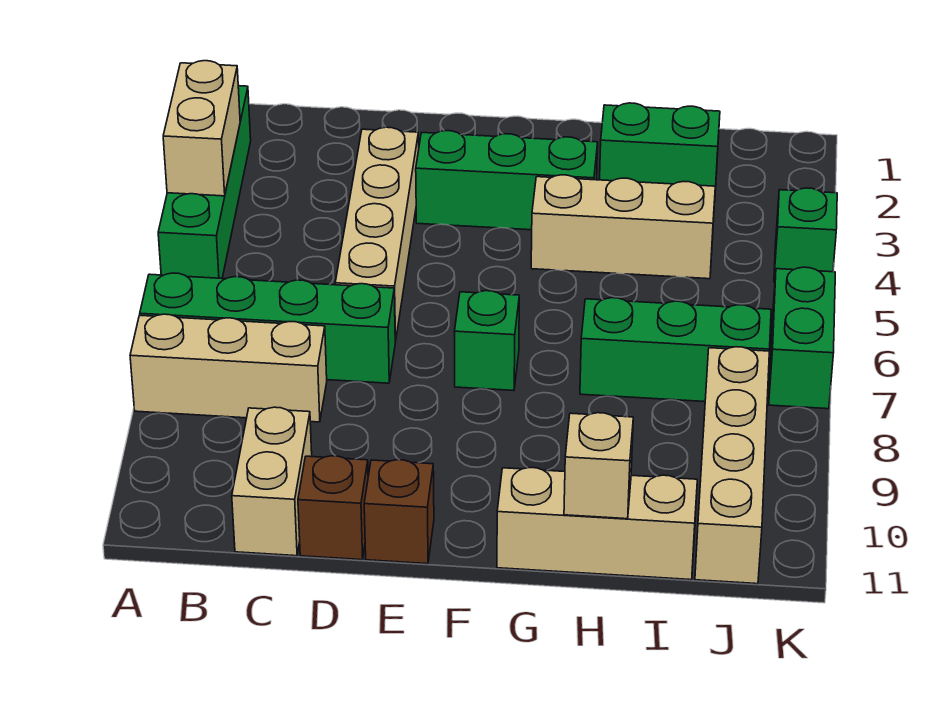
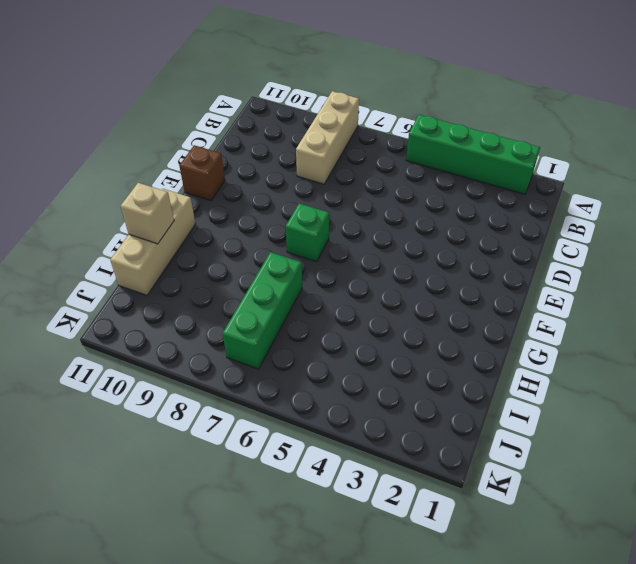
none -> green 1x4 brick [140,273,395,383]
none -> tan 1x2 brick [232,407,312,556]
none -> tan 1x4 brick [335,127,419,342]

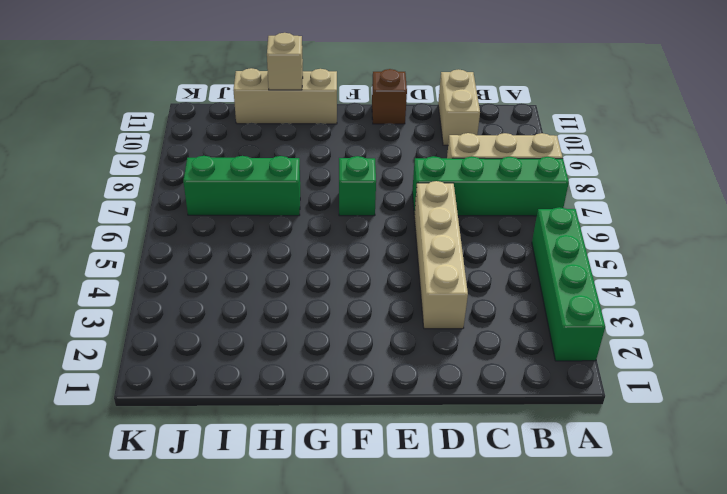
none -> brown 1x1 brick [298,456,368,560]
none -> green 1x3 brick [416,131,598,230]
none -> tan 1x3 brick [531,175,715,279]

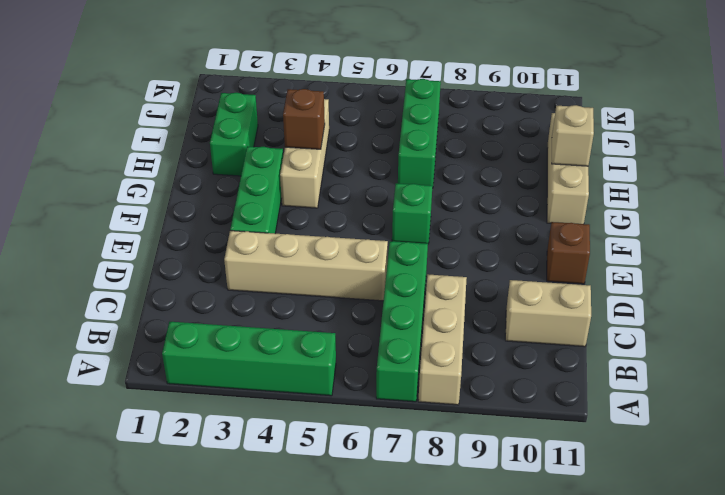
brown 1x1 brick [283,89,325,149] -> brown 1x1 brick moved to [298,456,368,560]
none -> tan 1x4 brick [695,347,769,584]
none -> green 1x1 brick [774,188,837,282]
none -> green 1x2 brick [769,267,835,409]

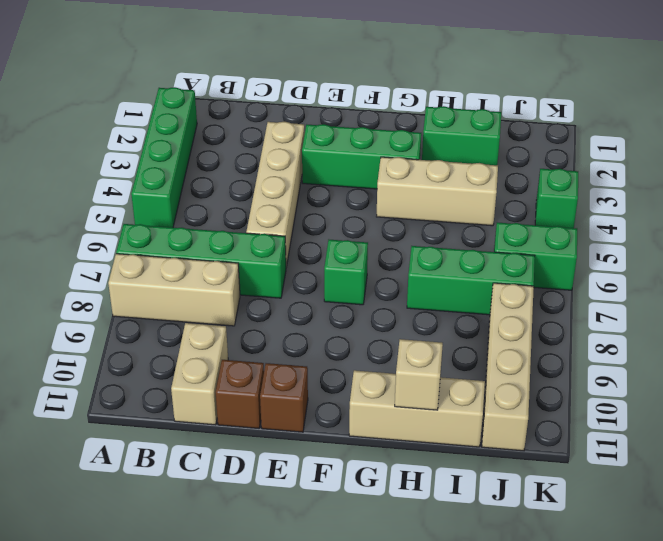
green 1x2 brick [494,222,577,290] -> green 1x2 brick turned to [769,267,835,409]
none -> tan 1x2 brick [163,61,240,196]

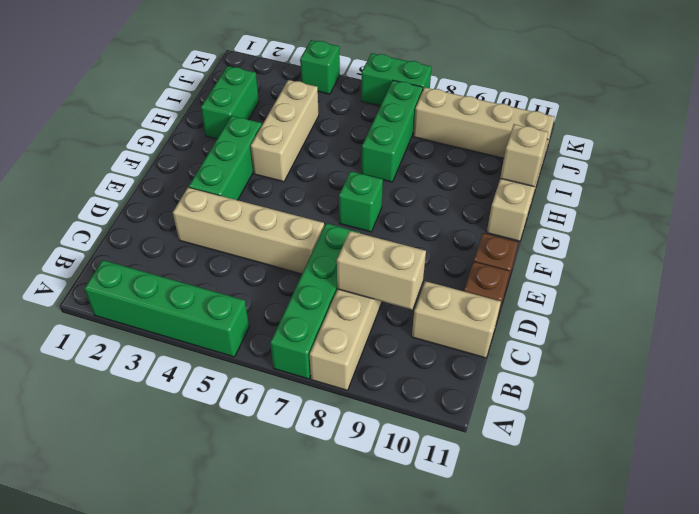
tan 1x2 brick [337,231,426,309] -> tan 1x2 brick moved to [163,61,240,196]

